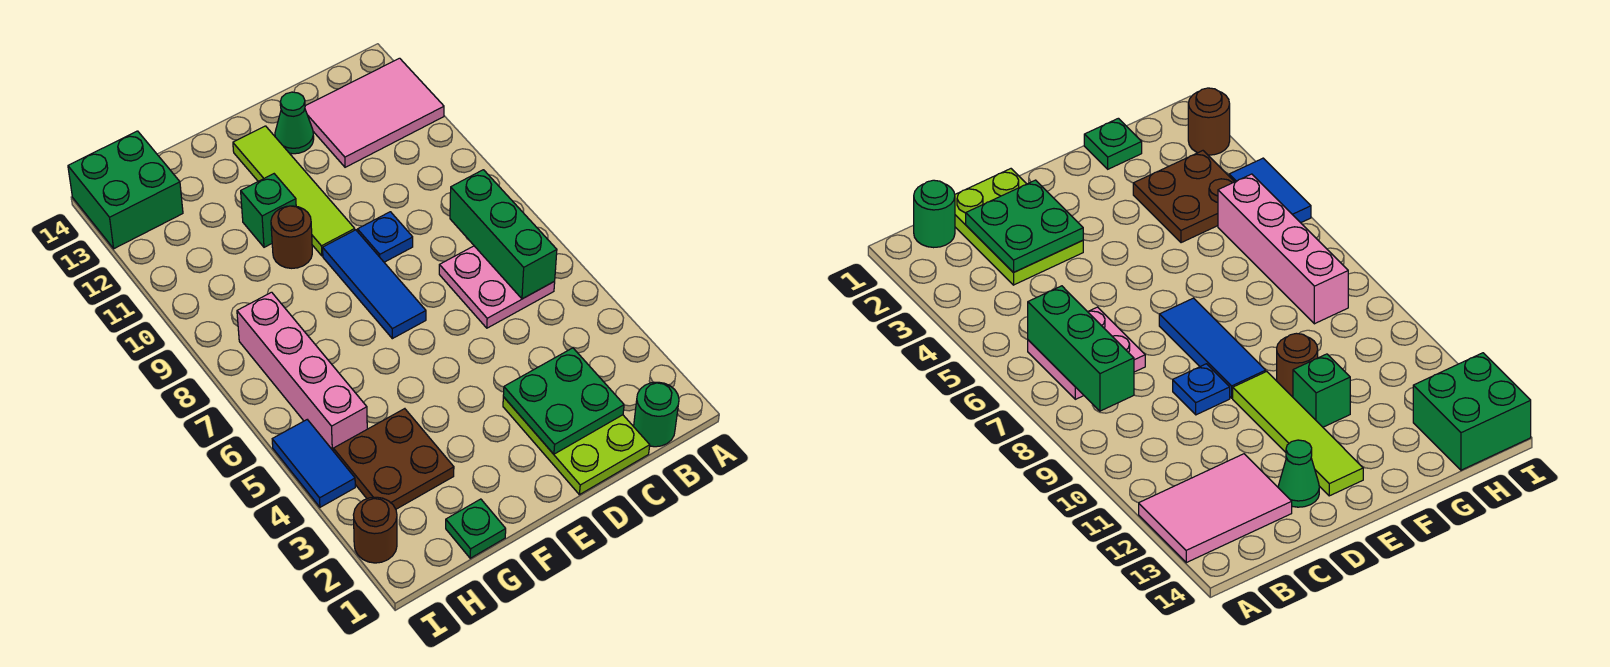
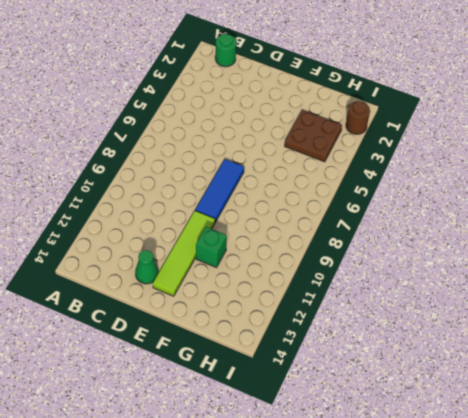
none -> pink 2x3 tile [305,58,444,167]
none -> pink 2x2 plate [439,246,555,328]
none -> lime 2x3 plate [503,397,650,495]

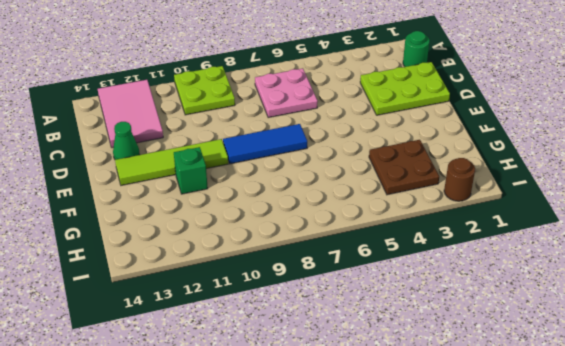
lime 2x2 plate [174,66,235,115] -> none
none -> blue 1x1 plate [357,212,413,262]
none -> brown 1x1 round brick [271,206,312,268]
none -> green 1x1 plate [446,499,506,558]

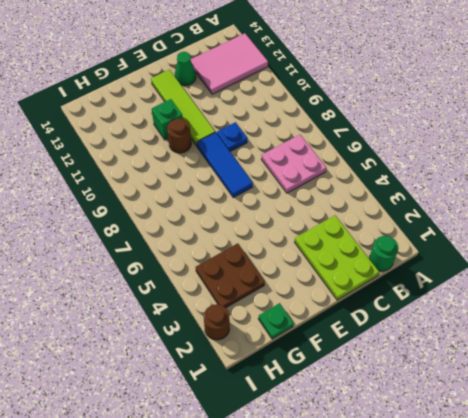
none -> pink 1x4 brick [237,292,367,450]
none -> green 2x2 brick [68,131,183,249]
none -> blue 1x2 tile [272,420,355,507]

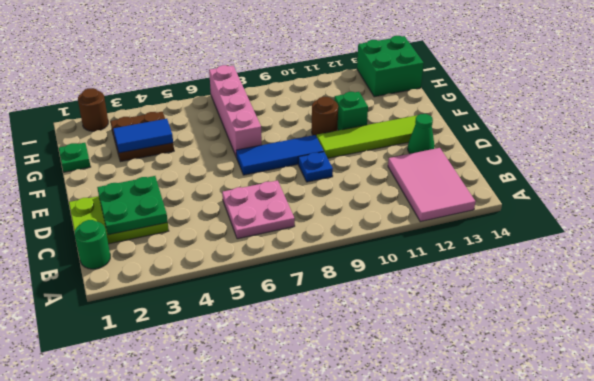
pink 1x4 brick [209,65,262,157] -> pink 1x4 brick turned to [237,292,367,450]
blue 1x2 tile [113,119,173,153] -> blue 1x2 tile moved to [272,420,355,507]
none -> green 1x3 brick [450,170,557,299]

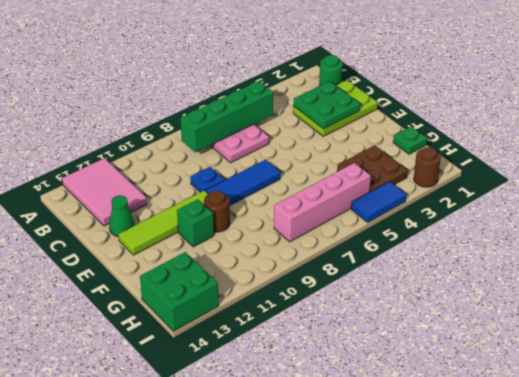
green 1x4 brick [180,81,273,152] -> green 1x3 brick [450,170,557,299]

